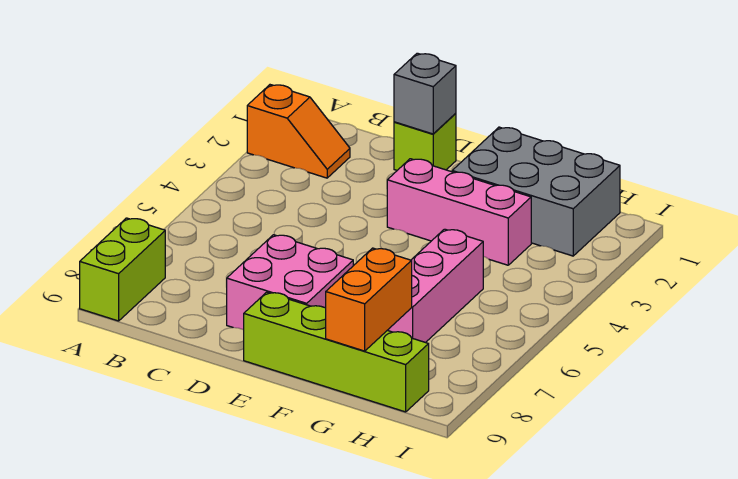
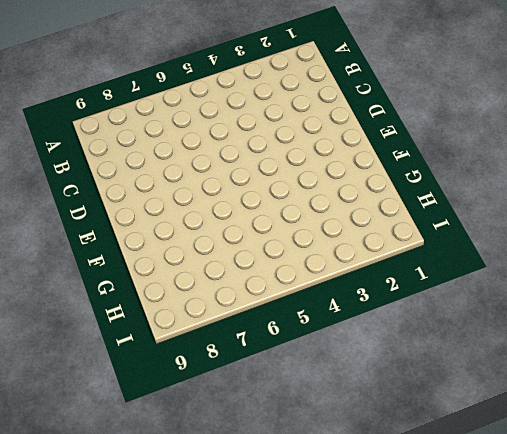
none -> orange 1x2 slope [247,85,350,178]
none -> lime 1x2 brick [80,218,165,321]

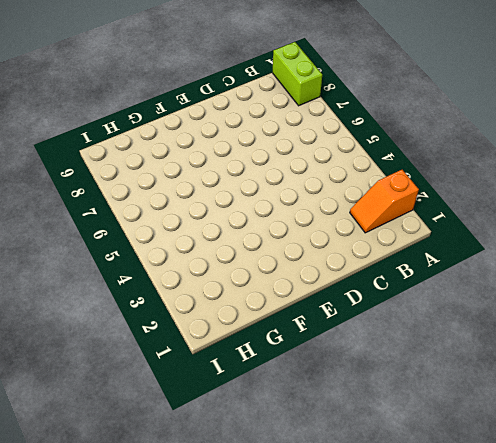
none -> lime 1x1 brick [394,113,456,170]
none -> pink 2x2 brick [226,235,353,330]

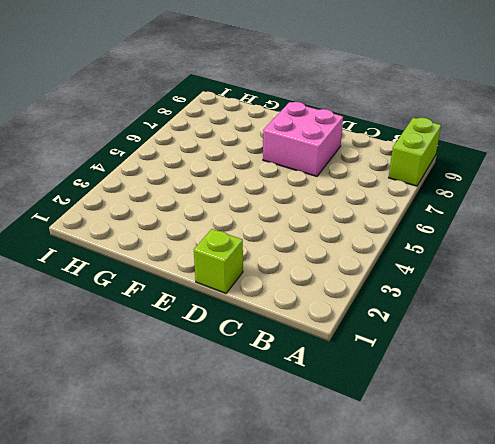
none -> orange 1x2 slope [247,85,350,178]
none -> pink 1x3 brick [387,159,531,265]

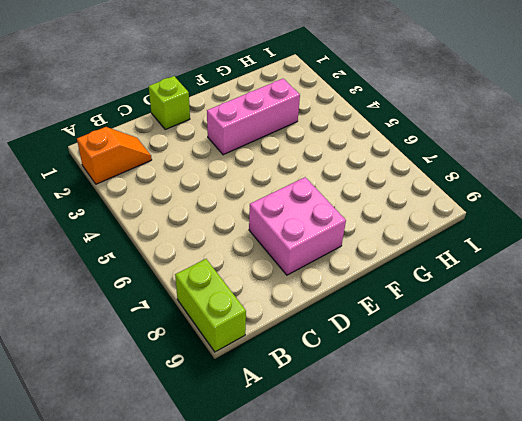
none -> lime 1x4 brick [244,292,429,412]
none -> grey 2x3 brick [452,127,620,256]

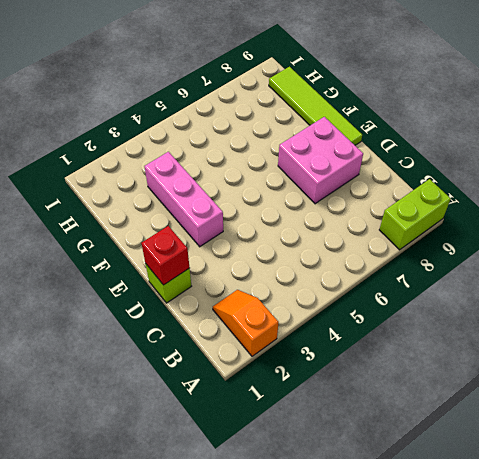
red 1x1 brick [141,226,190,285] -> grey 1x1 brick [394,53,456,134]
lime 1x4 tile [269,67,362,145] -> lime 1x4 brick [244,292,429,412]
none -> grey 2x3 brick [452,127,620,256]
none -> pink 1x3 brick [387,229,483,343]

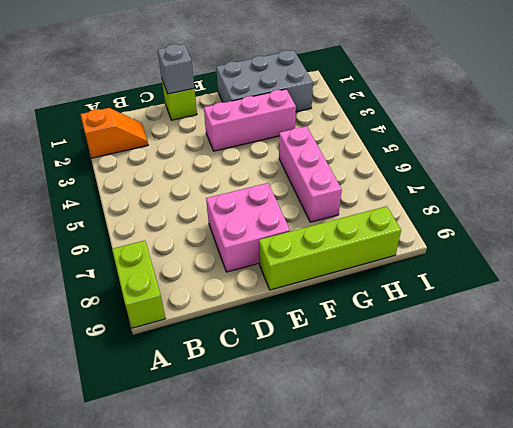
none -> orange 1x2 brick [326,248,412,351]

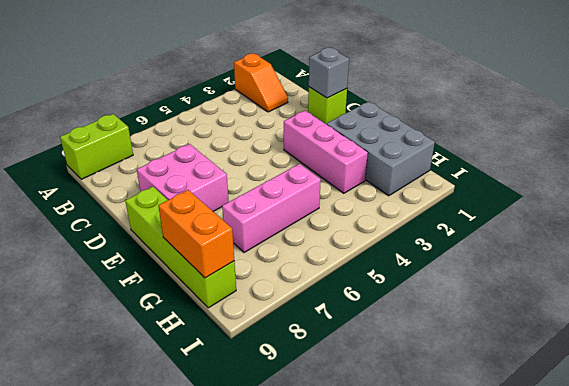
orange 1x2 brick [158,190,234,278] -> orange 1x2 brick turned to [326,248,412,351]

